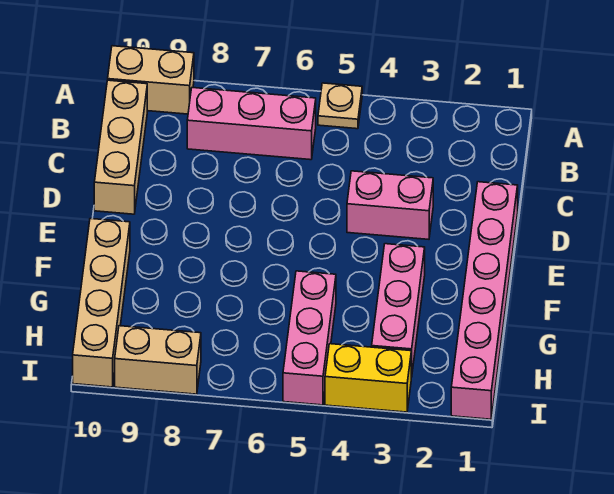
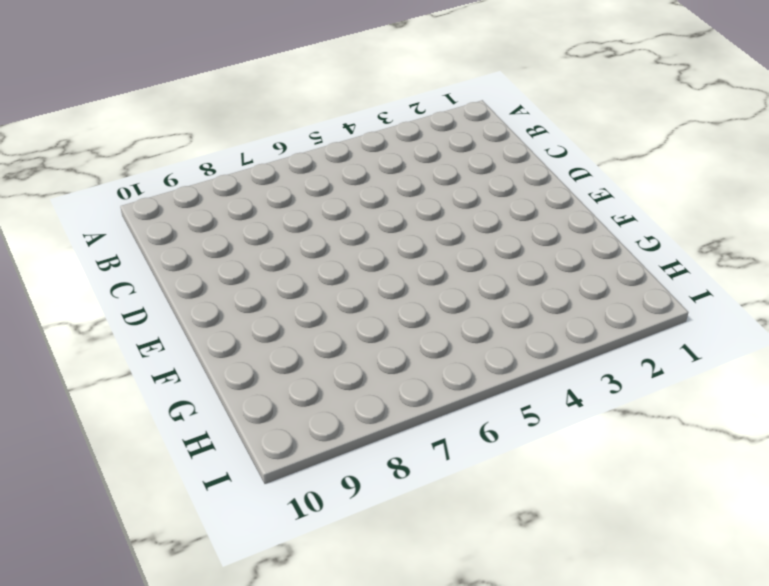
none -> tan 1x1 plate [318,83,362,129]
none -> tan 1x2 brick [108,46,194,114]

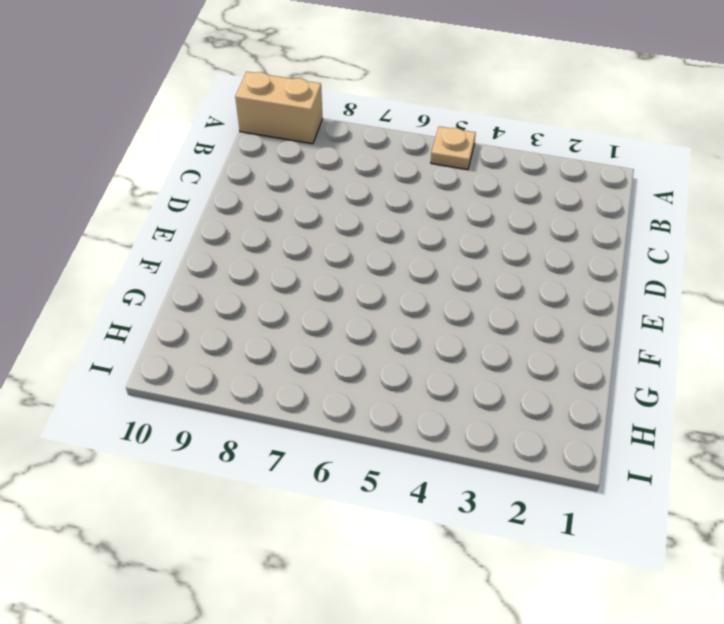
none -> pink 1x3 brick [187,88,316,160]
none -> tan 1x3 brick [94,80,147,214]

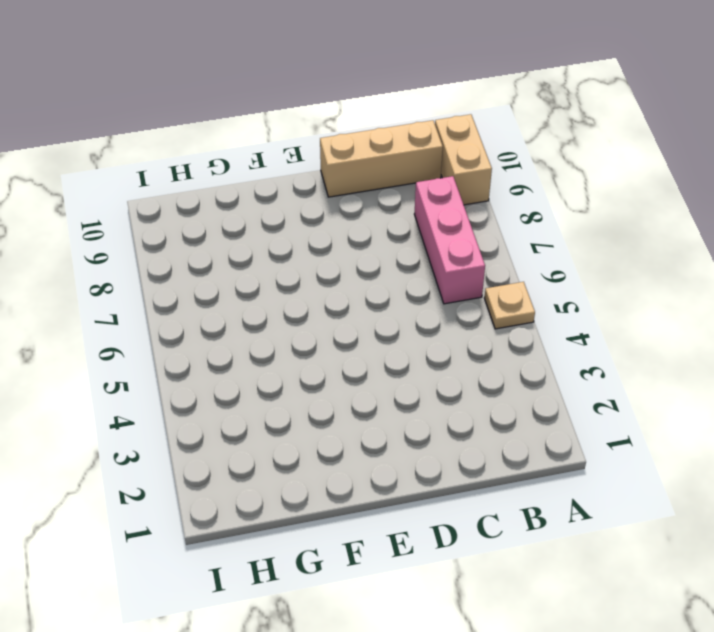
none -> pink 1x6 brick [451,182,518,419]
none -> pink 1x2 brick [347,171,433,239]

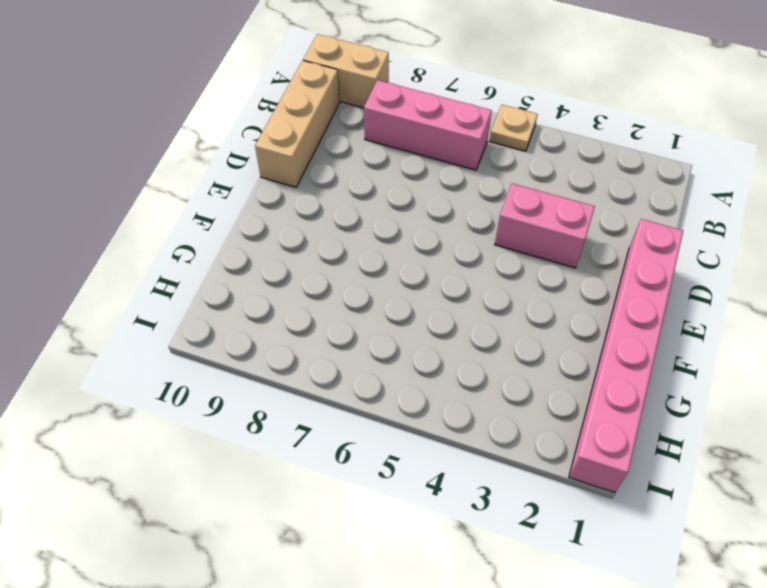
none -> pink 1x3 brick [372,244,425,377]
none -> tan 1x4 brick [73,219,130,387]

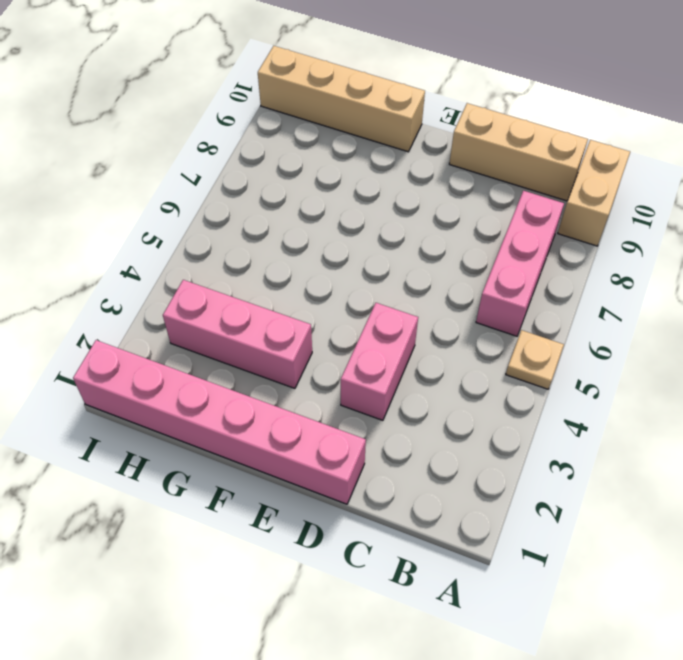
none -> pink 1x3 brick [283,271,336,405]
none -> yellow 1x2 brick [325,344,411,412]

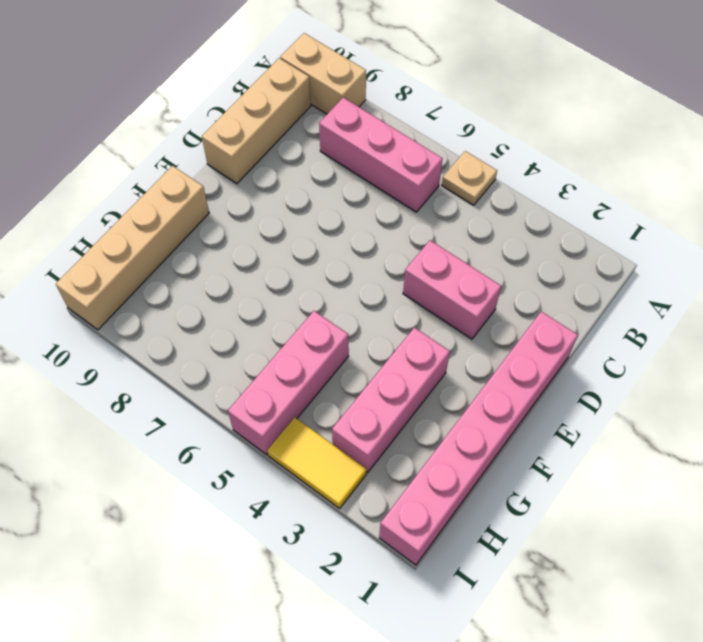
yellow 1x2 tile [267,418,367,509] -> yellow 1x2 brick [325,344,411,412]
none -> tan 1x2 brick [115,326,201,394]

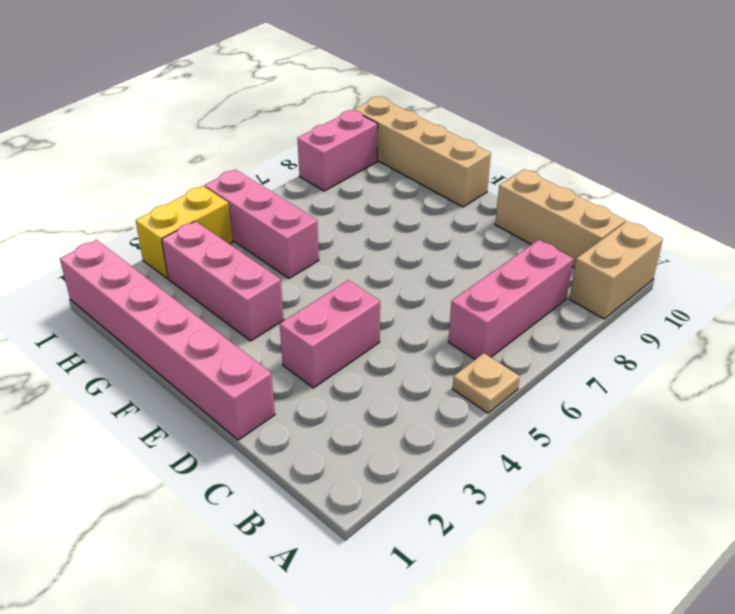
pink 1x2 brick [297,110,378,191] -> tan 1x2 brick [115,326,201,394]

